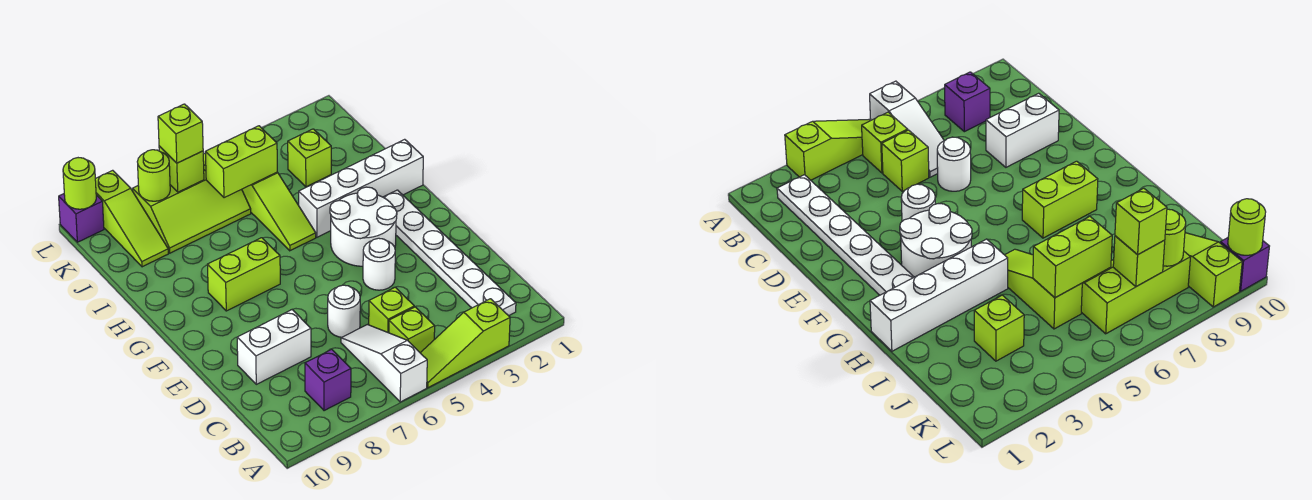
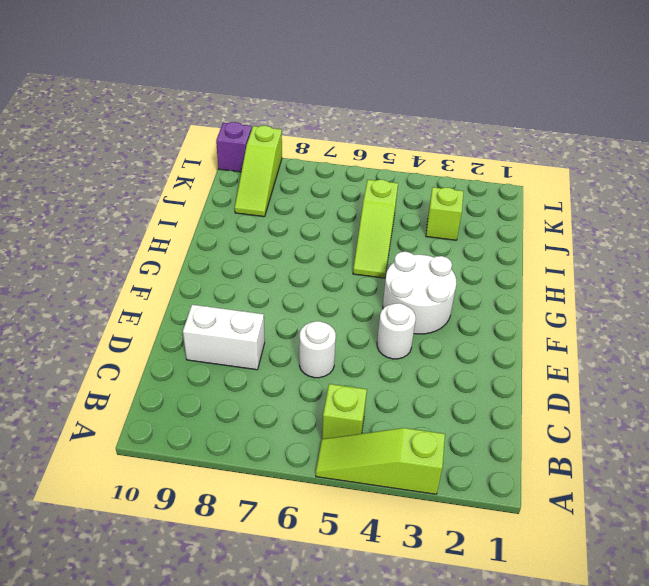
none -> white 1x3 slope [341,325,427,402]
none -> white 1x6 plate [383,190,516,316]
none -> purple 1x1 brick [305,349,351,411]

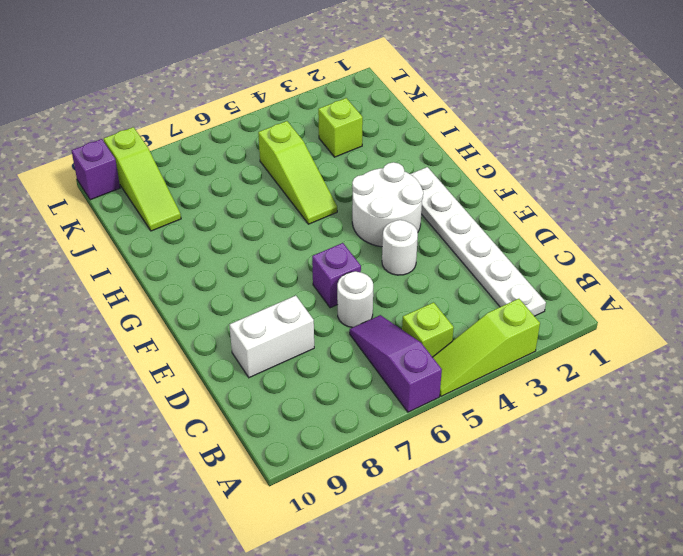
purple 1x3 slope [350,315,442,412] -> white 1x3 slope [341,325,427,402]
purple 1x1 brick [312,243,361,308] -> purple 1x1 brick moved to [305,349,351,411]
none -> lime 1x1 brick [369,287,414,333]
none -> lime 1x2 brick [207,238,280,311]
none -> white 1x4 brick [299,139,423,237]

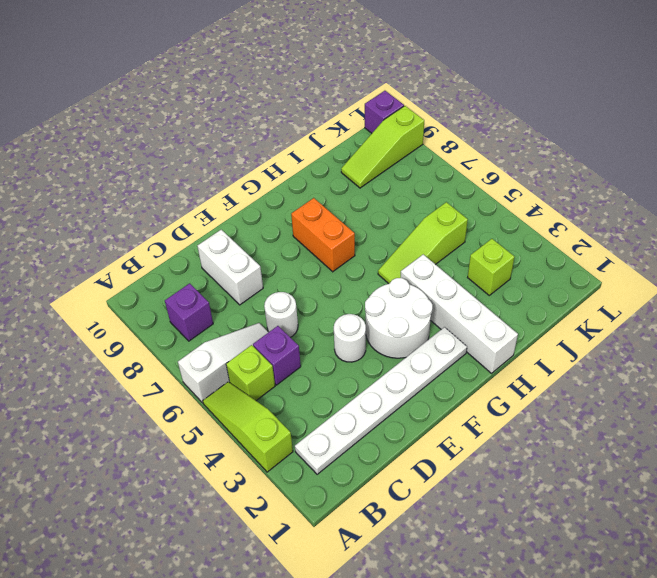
purple 1x1 brick [253,326,301,385] -> lime 1x1 brick [369,287,414,333]
orange 1x2 brick [291,198,355,272] -> lime 1x2 brick [207,238,280,311]
none -> lime 2x3 slope [133,153,251,253]
none -> lime 1x2 brick [205,126,277,198]
none -> lime 1x1 brick [159,146,204,192]

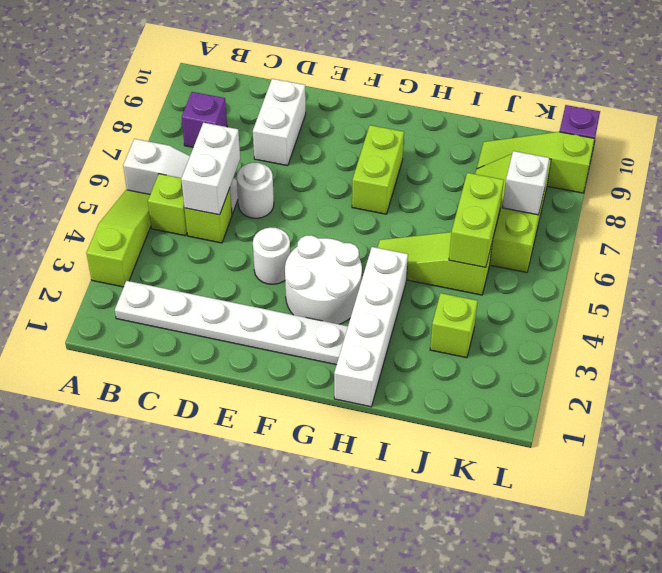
white 1x2 brick [181,123,240,215] -> none
white 1x1 brick [502,151,549,215] -> lime 1x1 brick [159,146,204,192]
none -> lime 1x1 round brick [137,150,170,201]
none -> lime 1x1 round brick [63,158,96,209]
none -> lime 1x1 brick [158,104,203,163]

